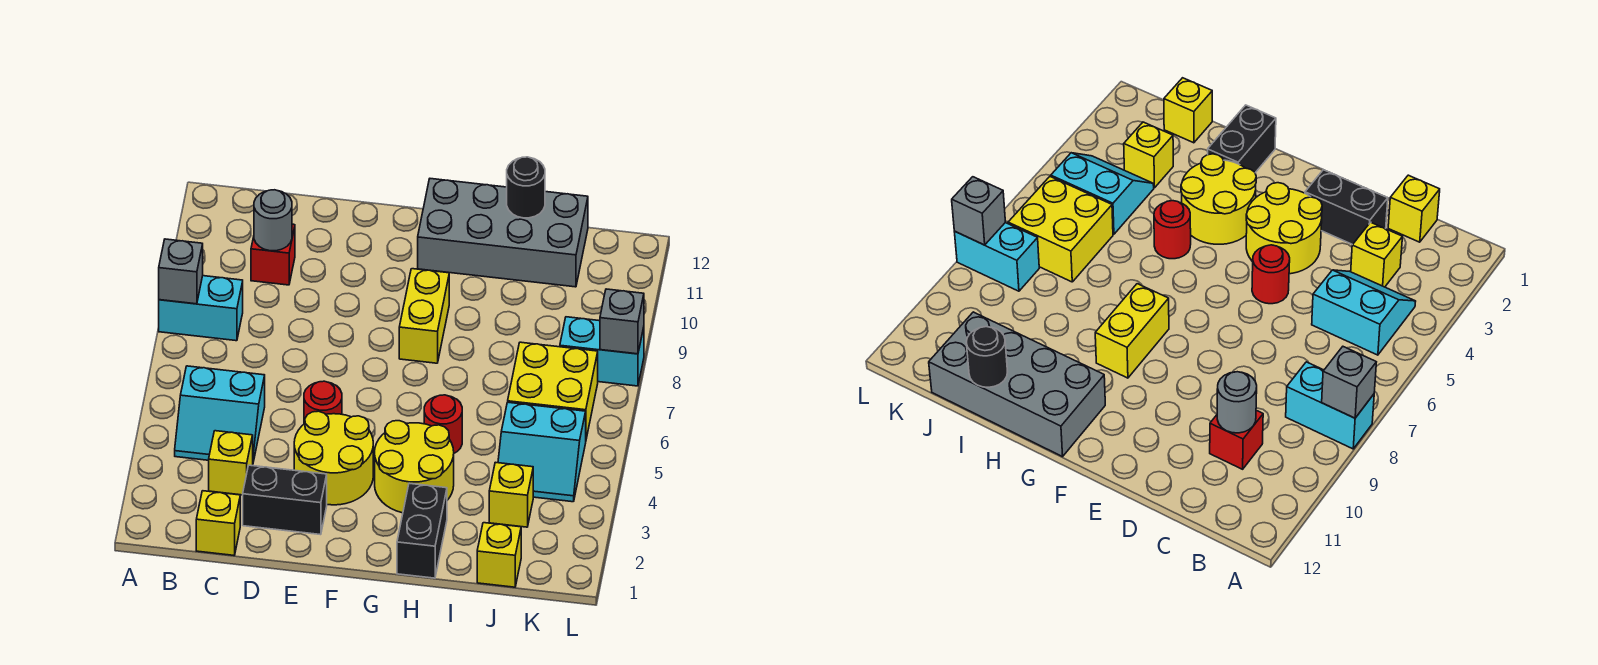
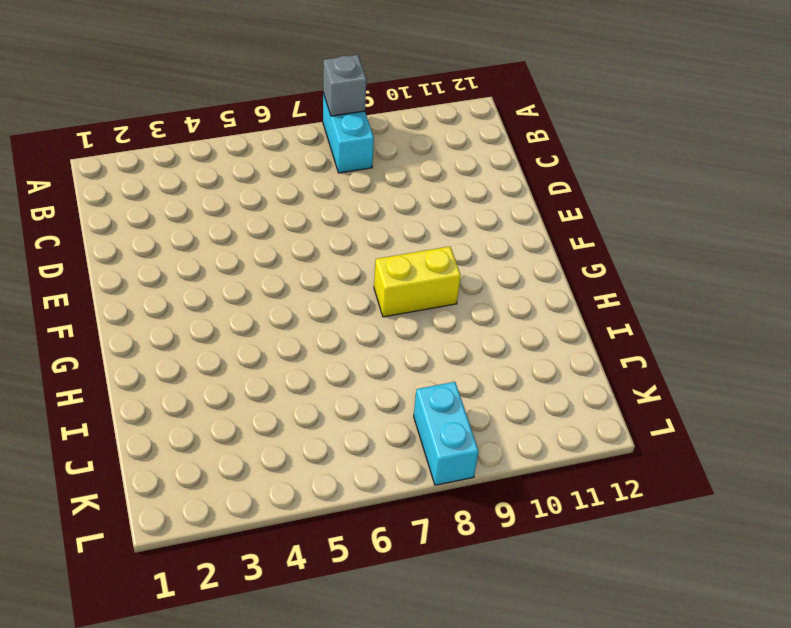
none -> cyan 2x2 slope [175,366,265,462]
none -> yellow 1x1 brick [196,491,240,555]
none -> yellow 1x1 brick [209,431,253,495]

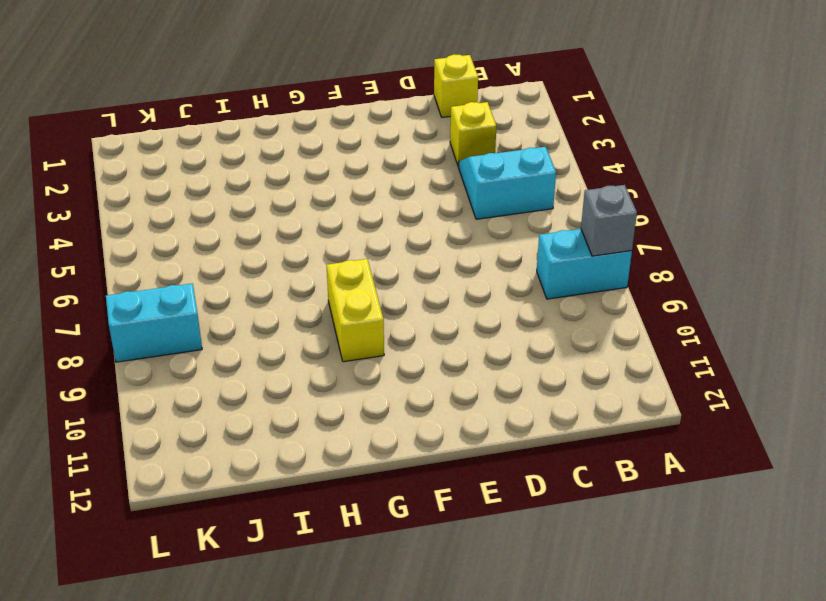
none -> red 1x1 brick [251,224,295,285]
none -> black 1x2 brick [243,465,327,535]
none -> yellow 2x2 round brick [294,411,373,505]

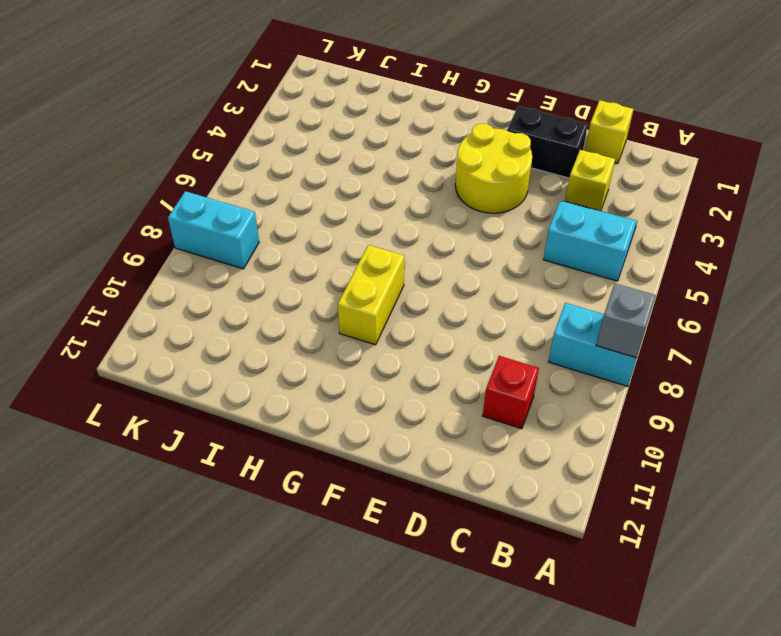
none -> red 1x1 round brick [304,381,342,424]
none -> yellow 2x2 round brick [375,421,454,513]
none -> grey 2x4 brick [418,179,588,287]

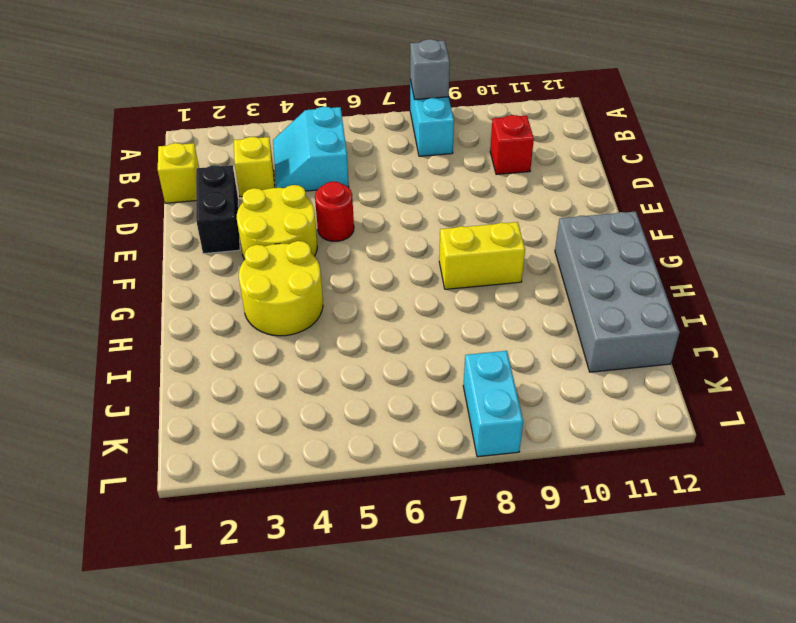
none -> black 1x2 brick [397,483,447,578]
none -> red 1x1 round brick [424,395,462,453]
none -> yellow 1x1 brick [477,523,521,587]

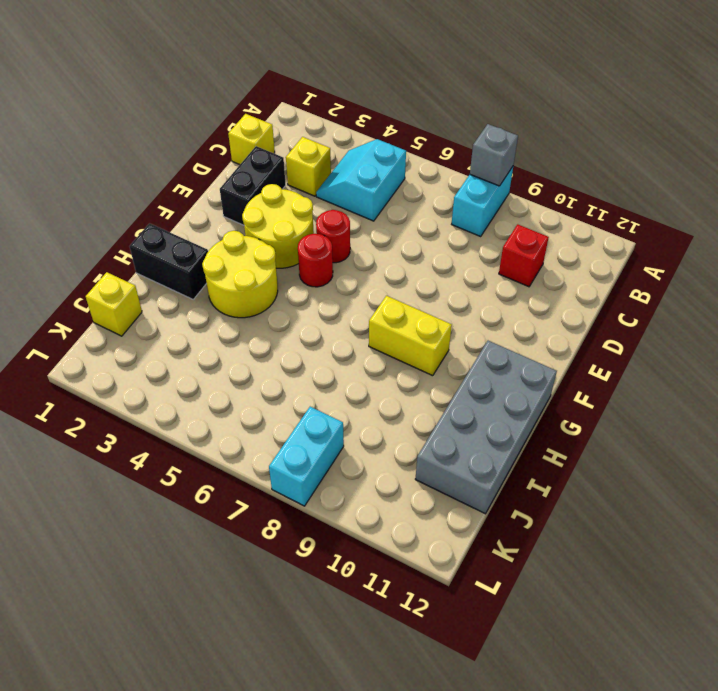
red 1x1 round brick [298,234,333,287] -> red 1x1 round brick moved to [424,395,462,453]
none -> yellow 1x1 brick [489,462,533,527]
none -> cyan 2x2 slope [498,402,586,502]
none -> yellow 2x2 brick [508,342,598,439]

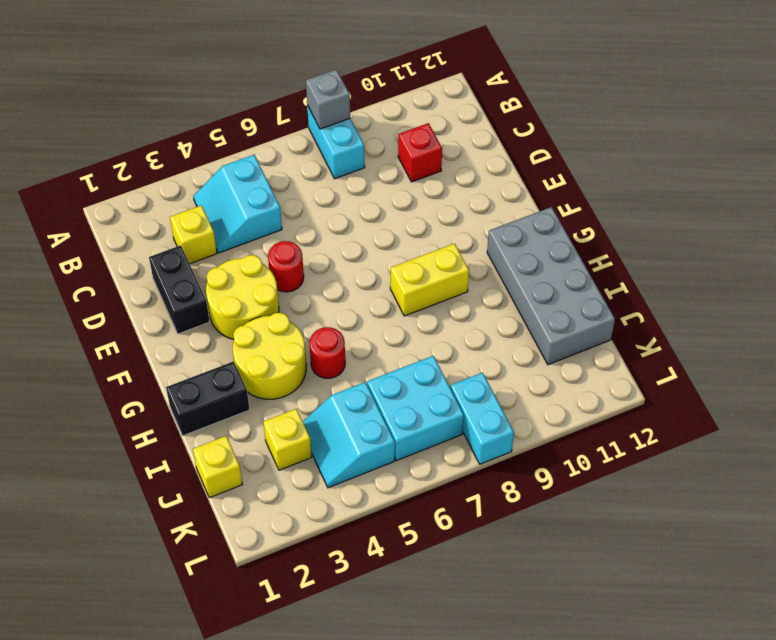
cyan 2x2 brick [367,356,464,461] -> yellow 2x2 brick [508,342,598,439]
none -> yellow 1x1 brick [196,491,240,555]
none -> grey 1x1 round brick [254,190,292,251]
none -> black 1x1 round brick [507,157,545,218]

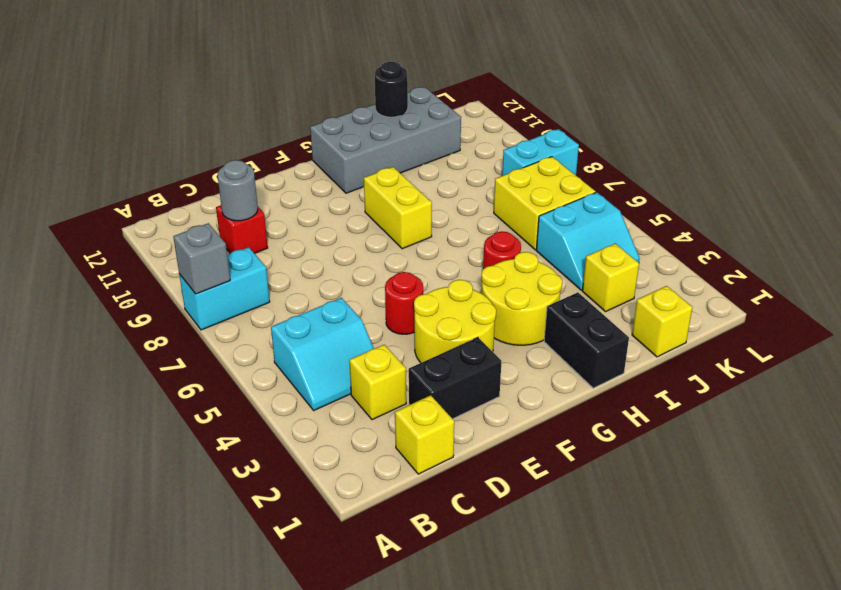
none -> grey 1x1 brick [600,289,644,354]

